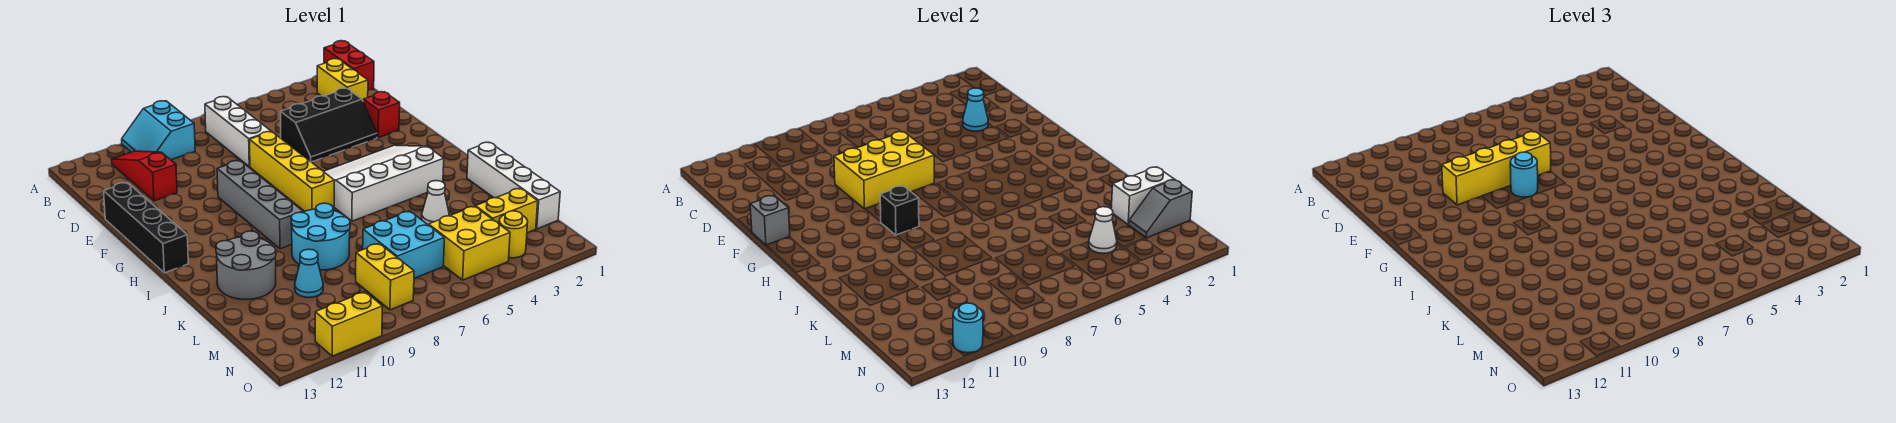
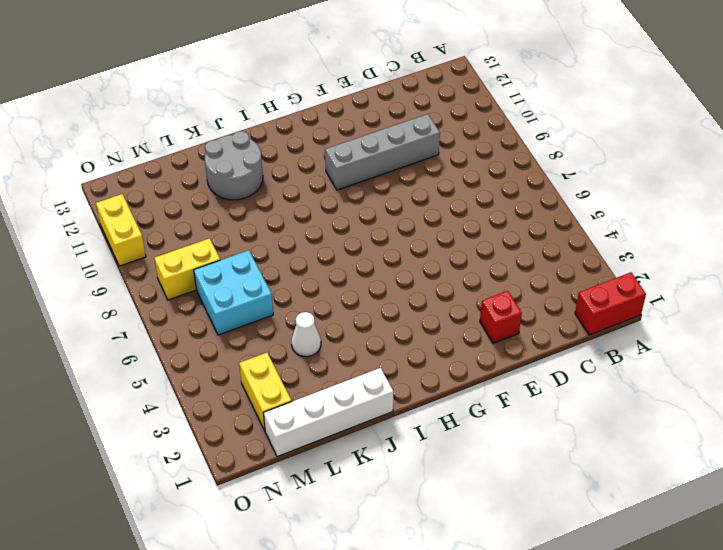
grey 1x4 brick [325,114,440,190] -> grey 1x4 brick moved to [217,160,303,249]
none -> cyan 2x2 slope [122,101,195,160]
none -> yellow 1x2 brick [317,59,368,100]
none -> white 1x3 brick [205,97,271,167]
none -> red 1x3 slope [112,151,177,201]

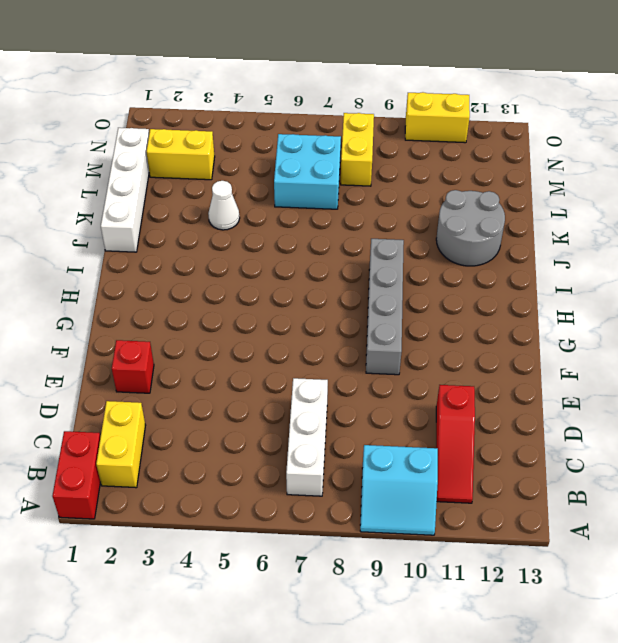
cyan 2x2 slope [360,445,438,535] -> cyan 2x2 slope turned to [122,101,195,160]
none -> black 2x3 slope [281,88,377,162]
none -> yellow 1x4 brick [250,132,335,211]
none -> black 1x4 brick [104,182,188,273]
none -> white 3x4 slope [323,145,444,221]

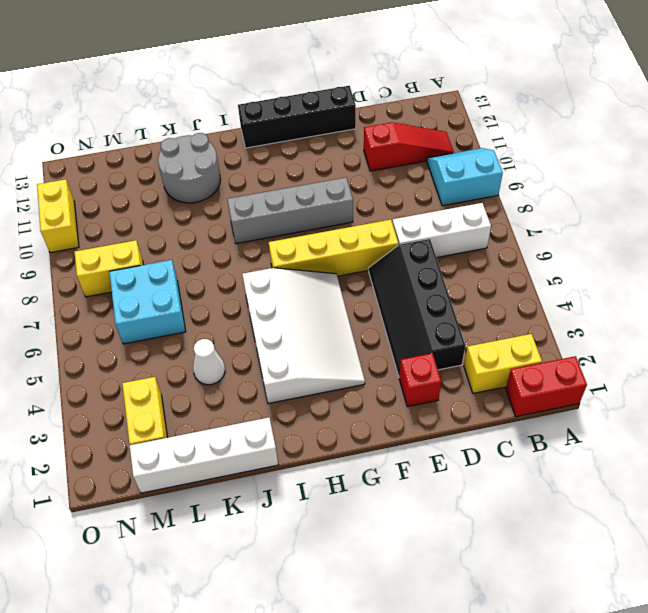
black 2x4 slope [369,239,465,376] -> black 2x3 slope [281,88,377,162]
none -> cyan 2x2 round brick [291,203,350,270]
none -> cyan 1x1 cone [295,249,323,298]
none -> yellow 2x2 brick [429,206,510,280]
none -> yellow 1x1 round brick [499,211,528,258]

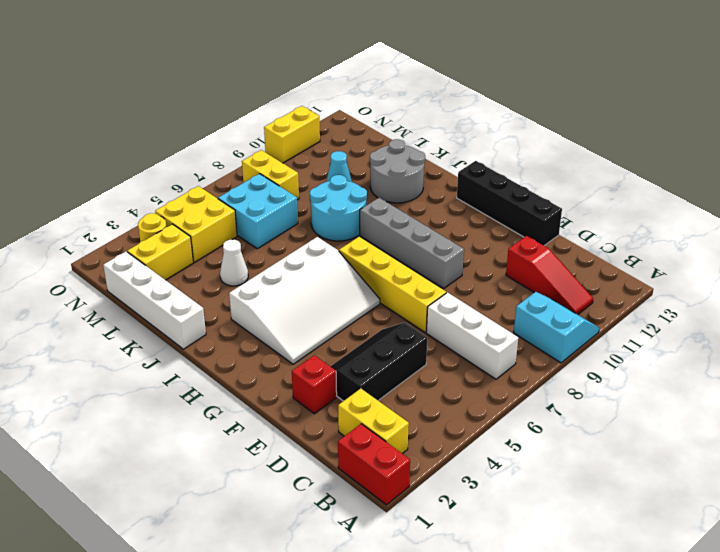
none -> cyan 1x1 cone [963,88,988,131]
none -> yellow 2x3 brick [834,132,934,209]
none -> grey 1x1 brick [750,195,790,245]
none -> black 1x1 brick [880,186,919,235]

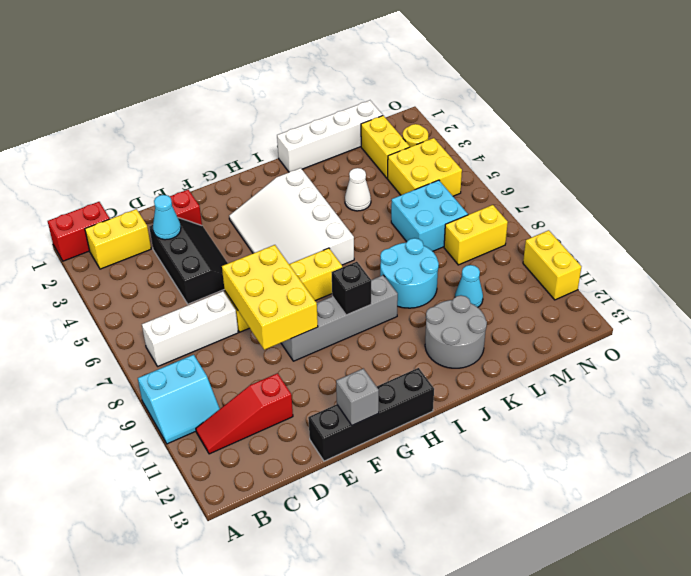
none -> white 1x2 brick [1111,167,1174,225]
none -> grey 1x2 slope [1129,179,1192,238]
none -> white 1x1 cone [1089,207,1117,253]
none -> cyan 1x1 round brick [953,303,983,353]

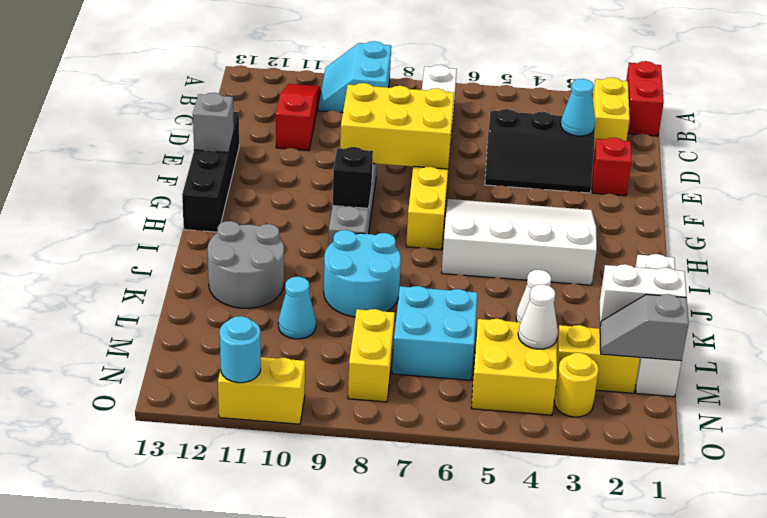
none -> yellow 1x4 brick [1442,132,1551,205]
none -> cyan 1x1 round brick [1510,152,1538,197]

